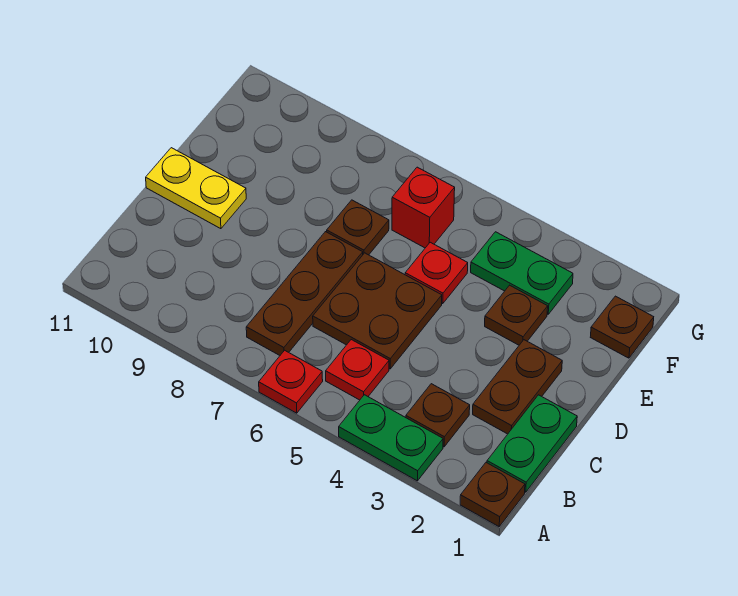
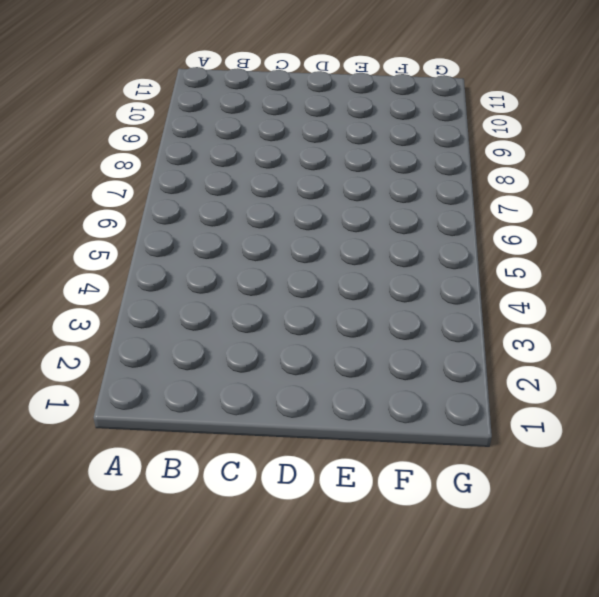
none -> brown 1x1 plate [460,463,525,526]
none -> green 1x2 plate [339,395,443,481]
none -> red 1x1 plate [259,350,323,413]

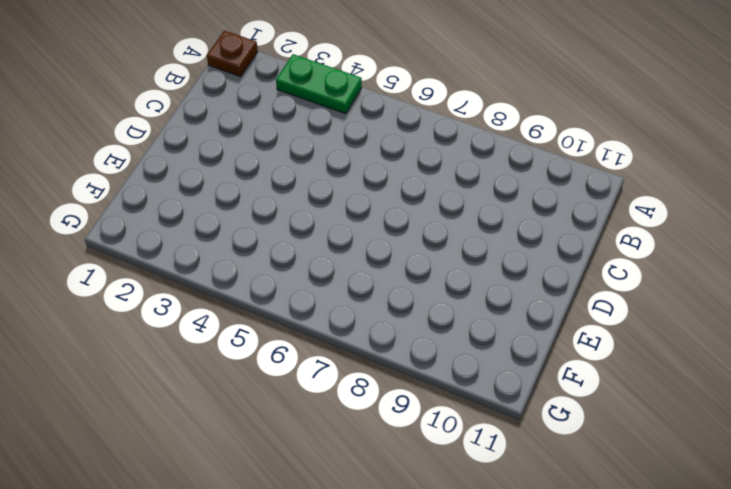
none -> red 1x1 plate [259,350,323,413]
none -> green 1x2 plate [487,395,577,492]
none -> brown 1x1 plate [406,384,470,447]

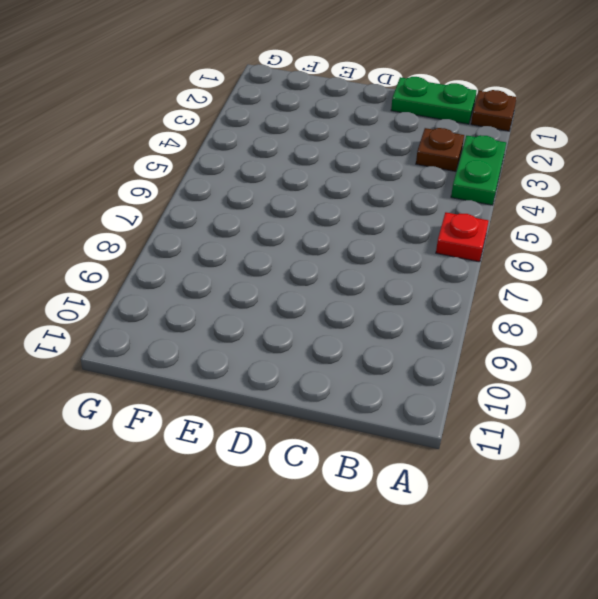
none -> red 1x1 plate [326,340,389,400]
none -> brown 1x3 plate [246,232,363,355]
none -> brown 1x2 plate [473,340,562,434]

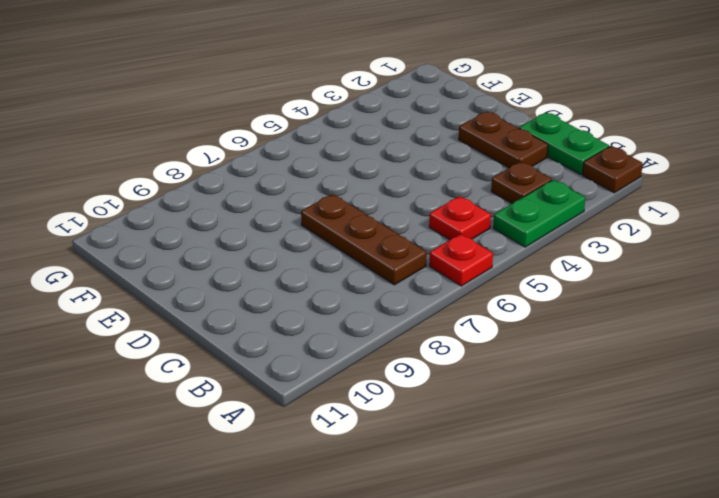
none -> brown 2x2 plate [313,253,442,369]
none -> yellow 1x2 plate [146,148,246,229]
none -> brown 1x1 plate [485,285,548,345]

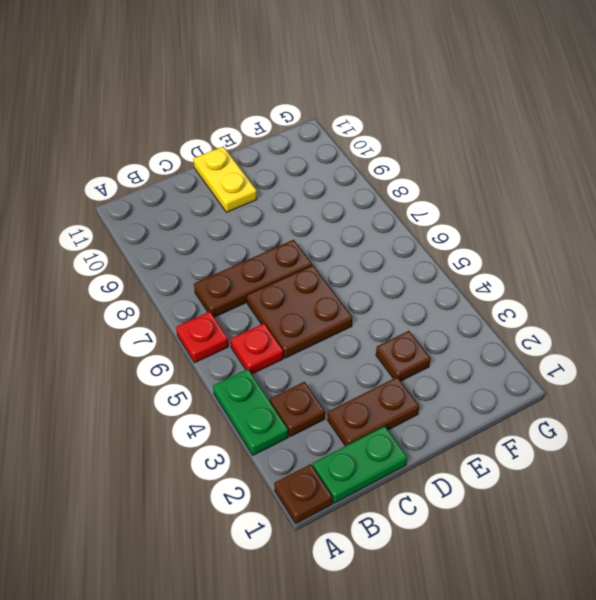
none -> red 1x1 plate [405,242,468,303]
none -> brown 1x1 plate [327,200,389,255]
none -> brown 1x1 plate [591,296,654,358]

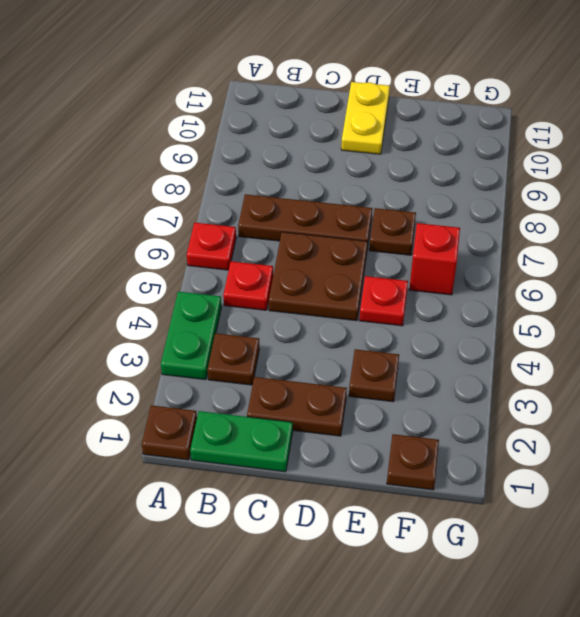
none -> green 1x2 plate [471,232,573,314]

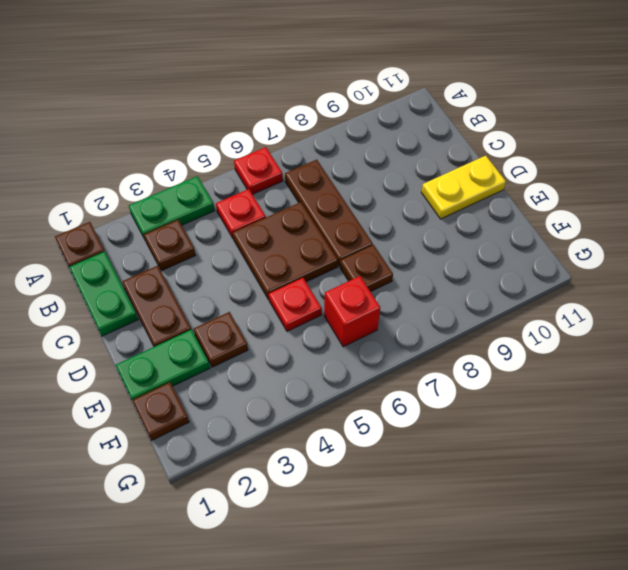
green 1x2 plate [116,329,210,400] -> green 1x2 plate moved to [471,232,573,314]

